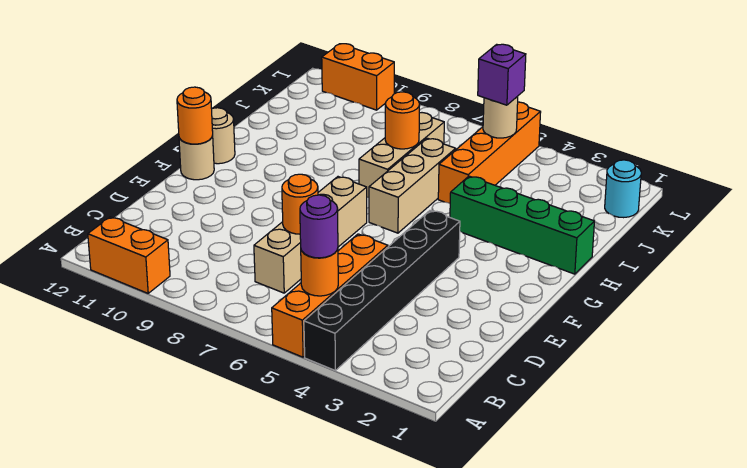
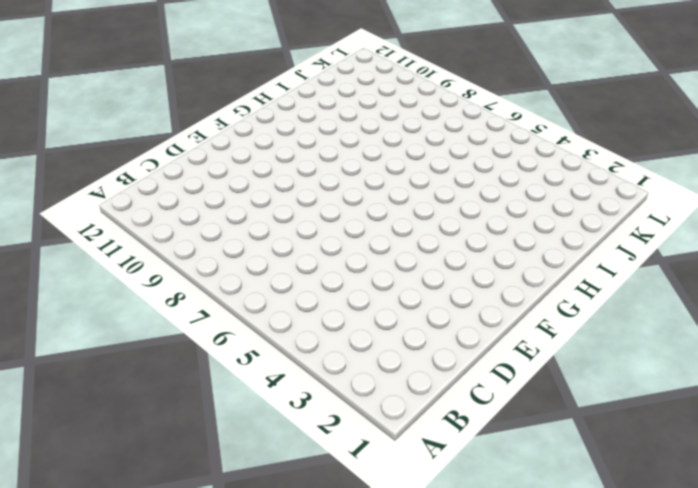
none -> black 1x6 brick [304,210,460,371]
none -> orange 1x4 brick [272,234,388,357]
none -> orange 1x2 brick [88,217,170,293]

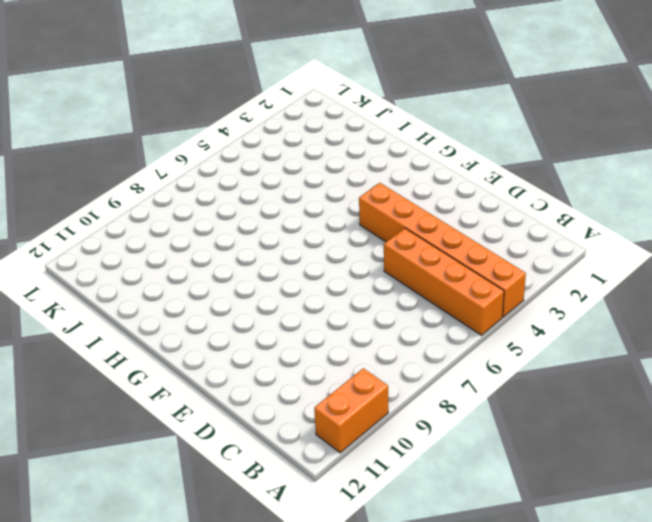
orange 1x6 brick [359,183,526,317] -> black 1x6 brick [304,210,460,371]
none -> tan 1x4 brick [254,177,367,293]
none -> tan 1x1 round brick [179,136,214,180]
none -> tan 1x3 brick [369,138,456,233]

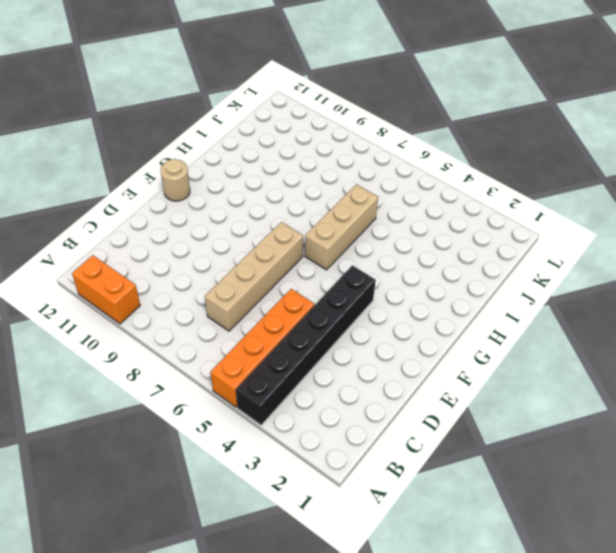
none -> tan 1x1 round brick [212,108,235,164]
none -> green 1x4 brick [450,176,594,274]
none -> tan 1x3 brick [359,113,444,197]

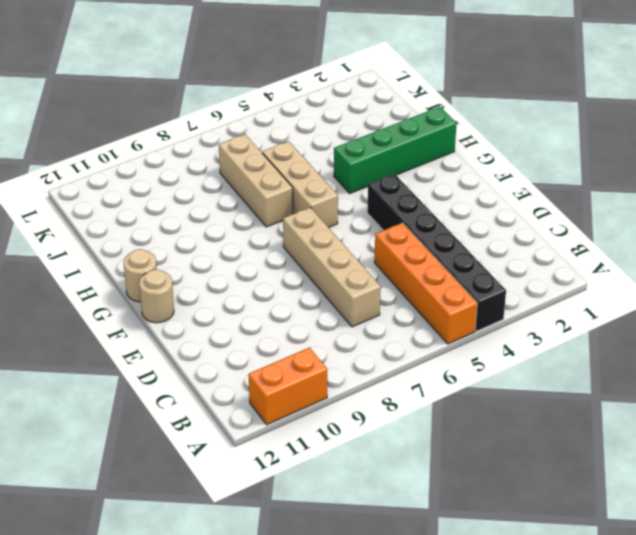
none -> orange 1x4 brick [438,102,541,203]
none -> cyan 1x1 round brick [605,160,641,218]
none -> orange 1x2 brick [322,44,394,110]

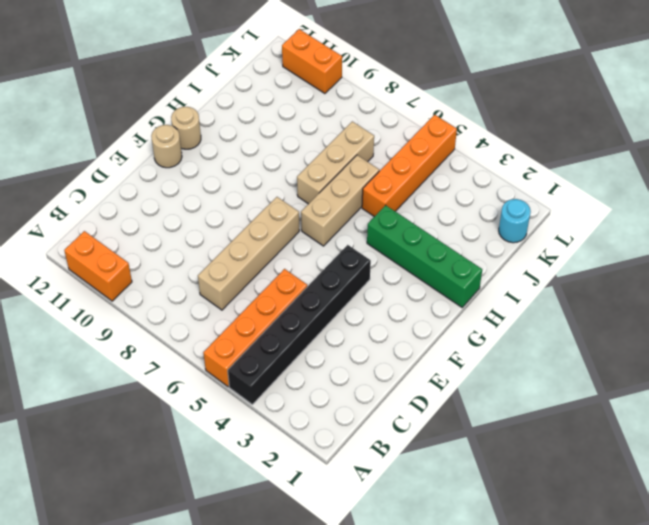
none -> orange 1x1 round brick [301,249,338,296]
none -> orange 1x1 round brick [282,174,318,234]
none -> orange 1x1 round brick [177,87,213,144]

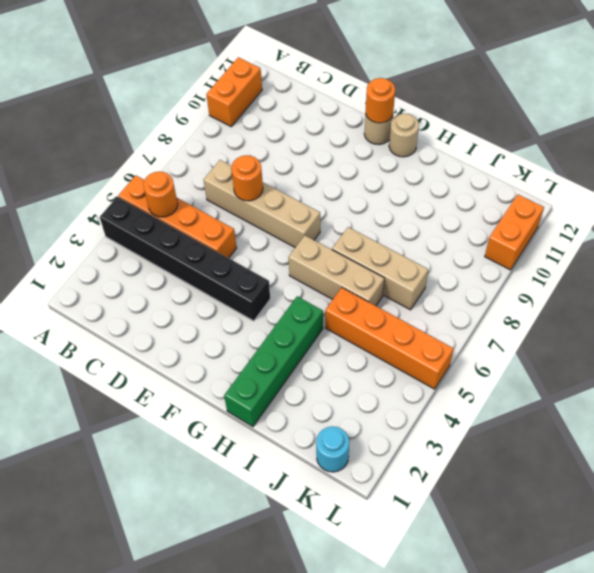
none -> orange 1x1 round brick [385,92,420,149]
none -> tan 1x1 round brick [483,96,518,138]
none -> purple 1x1 round brick [300,195,338,258]

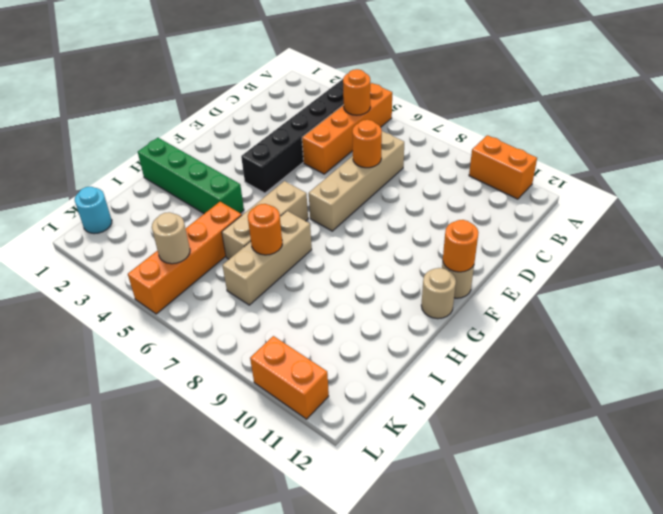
none -> purple 1x1 round brick [300,195,338,258]
none -> purple 1x1 brick [478,44,526,105]

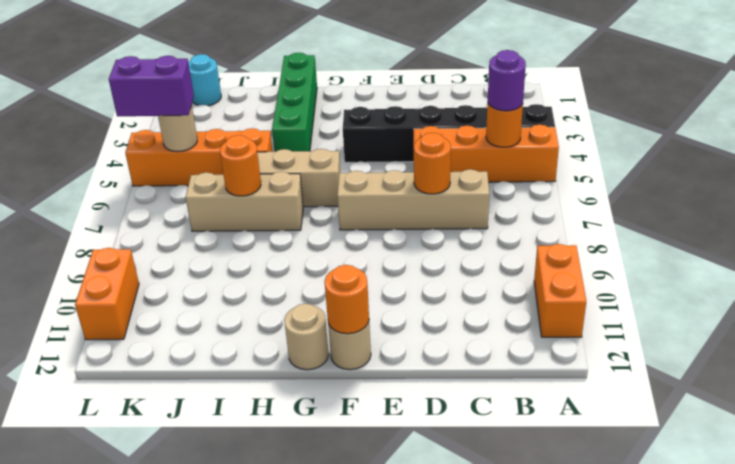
purple 1x2 brick [109,56,194,116] -> purple 1x1 brick [478,44,526,105]

